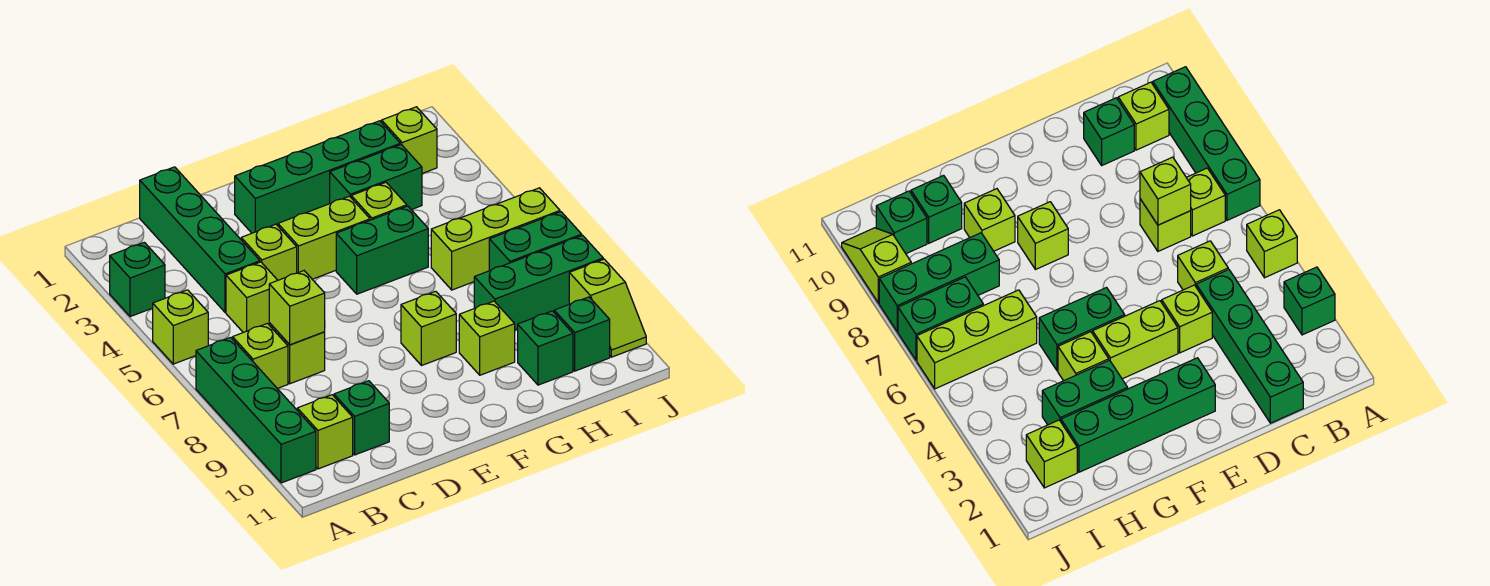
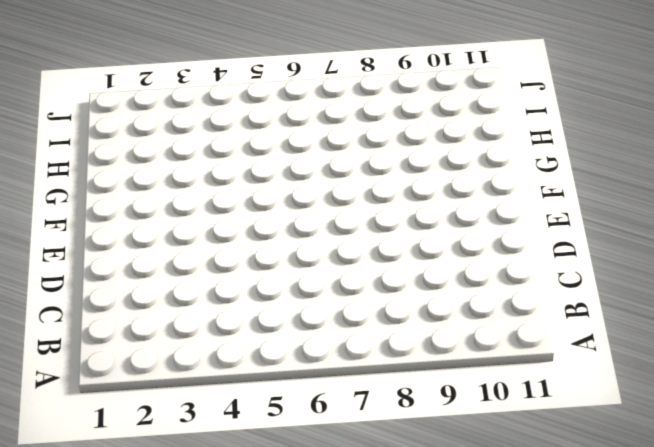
none -> green 1x1 brick [110,242,165,317]
none -> lime 1x1 brick [153,290,208,364]
none -> green 1x4 brick [196,337,316,483]

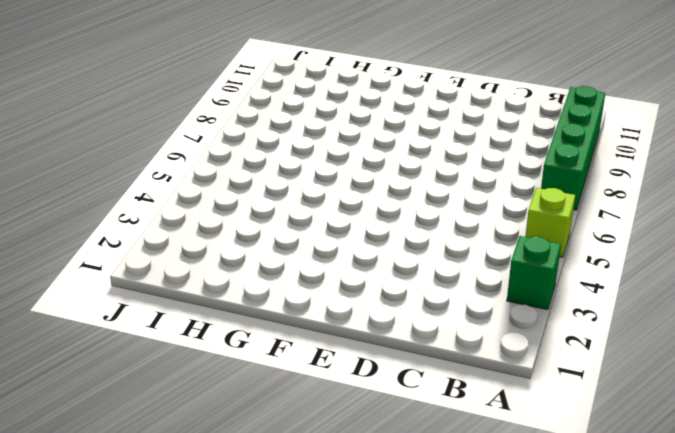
none -> lime 1x1 brick [233,323,288,389]
none -> lime 1x1 brick [297,395,353,469]
none -> green 1x4 brick [140,167,260,312]

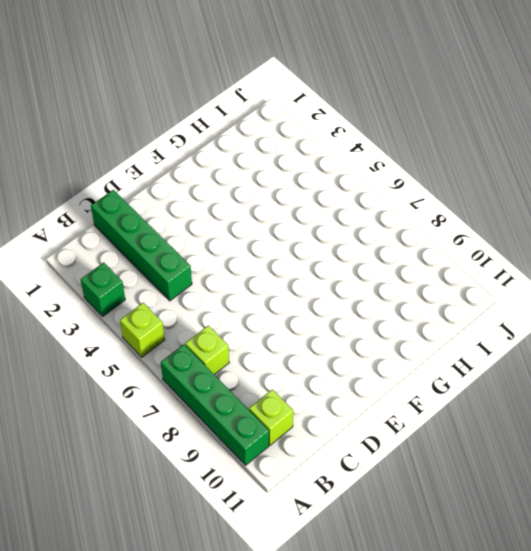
none -> lime 1x1 brick [226,262,278,332]
none -> lime 1x1 brick [269,323,325,384]
none -> green 1x1 brick [334,381,389,455]

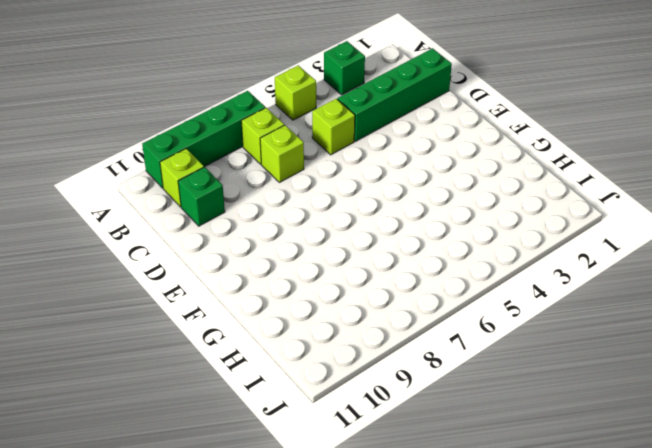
none -> lime 1x1 brick [241,224,297,280]
none -> green 1x4 brick [235,121,400,233]
none -> lime 1x2 brick [278,196,370,279]

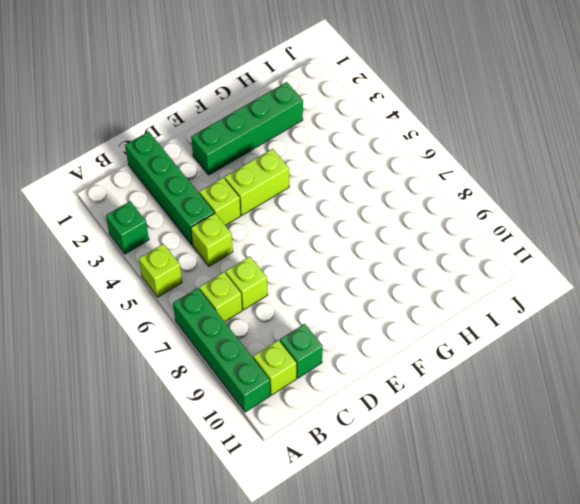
none -> green 1x2 brick [336,206,428,294]
none -> lime 1x1 brick [401,291,456,366]
none -> green 1x2 brick [330,145,422,210]

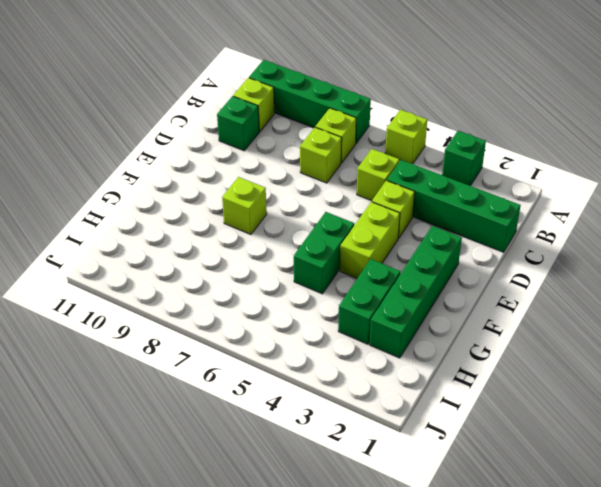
none -> lime 1x1 brick [351,182,407,220]
none -> lime 1x1 brick [459,301,515,375]
none -> lime 1x3 brick [431,188,560,290]

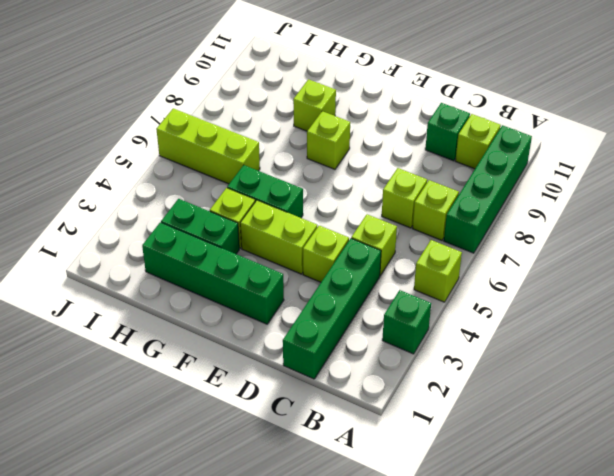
none -> green 1x3 brick [474,235,603,330]
none -> green 1x1 brick [518,311,573,385]
none -> lime 1x1 brick [382,107,437,173]

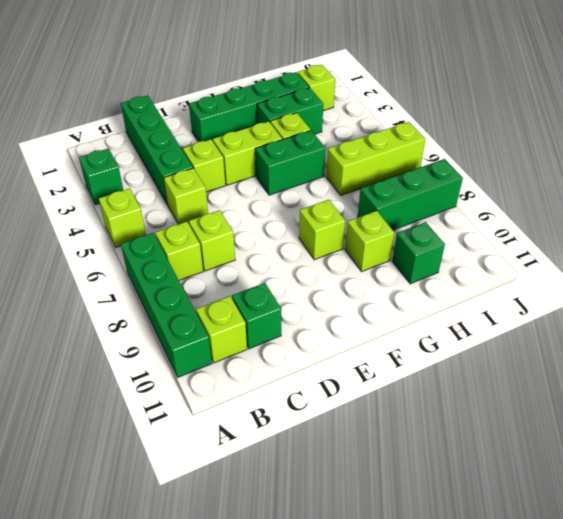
none -> green 1x2 brick [489,212,582,271]
none -> green 1x1 brick [554,297,610,371]
none -> lime 1x2 slope [569,259,646,357]

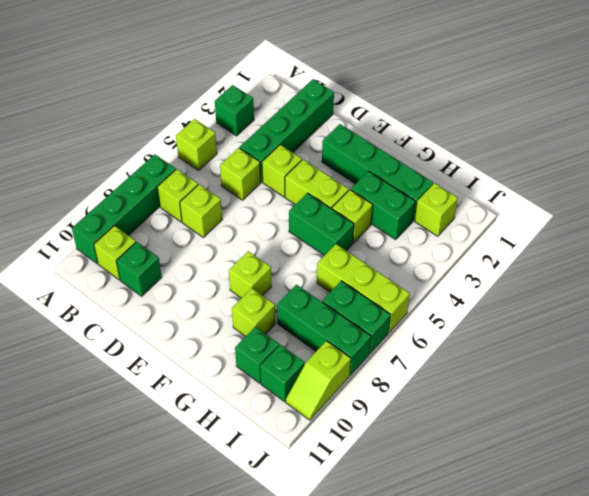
none -> lime 1x1 brick [269,271,325,345]

